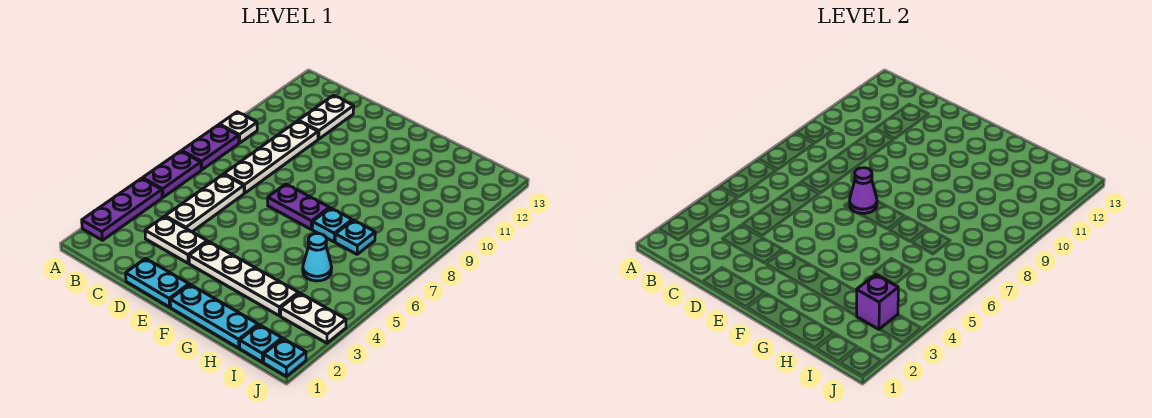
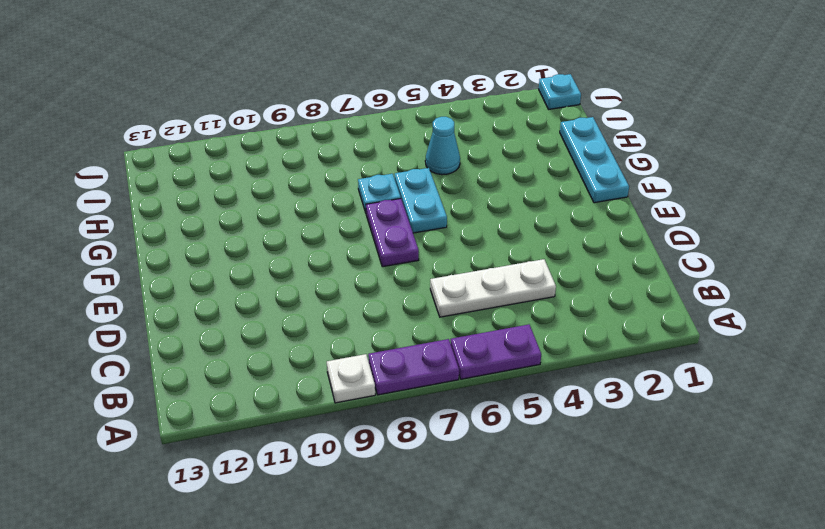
cyan 1x2 plate [395,168,447,233] -> cyan 1x2 plate moved to [126,258,189,307]
none -> purple 1x3 plate [82,178,162,240]
none -> white 1x2 plate [145,216,207,263]
none -> white 1x4 plate [224,121,318,193]

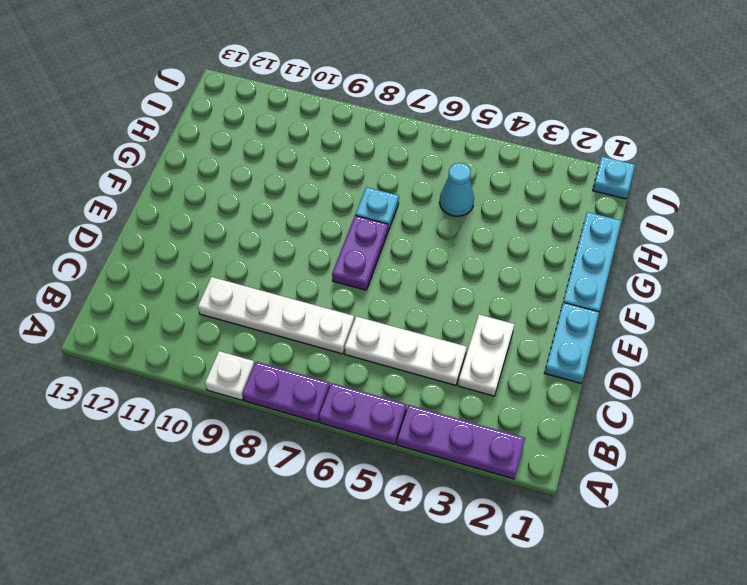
none -> white 1x2 plate [298,95,354,139]
none -> white 1x4 plate [189,241,298,316]
none -> cyan 1x1 plate [335,220,375,254]

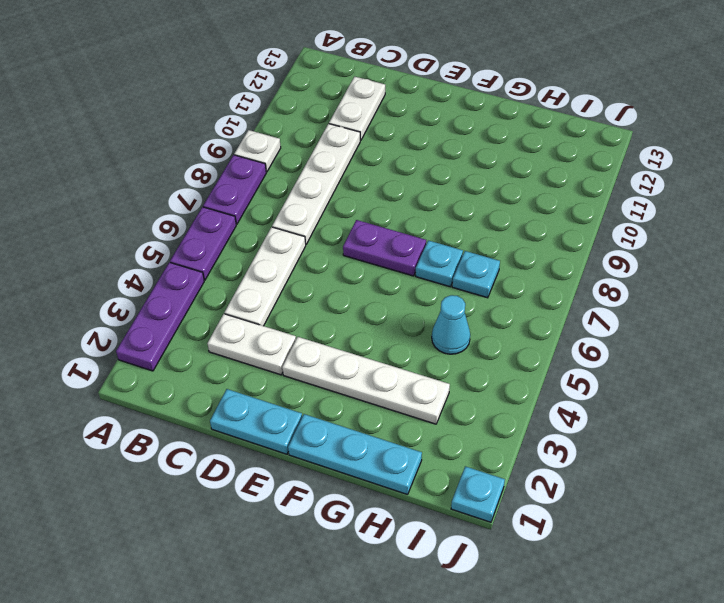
none -> cyan 1x1 plate [240,325,282,362]
none -> white 1x2 plate [281,293,346,343]
none -> purple 1x1 cone [850,168,877,213]

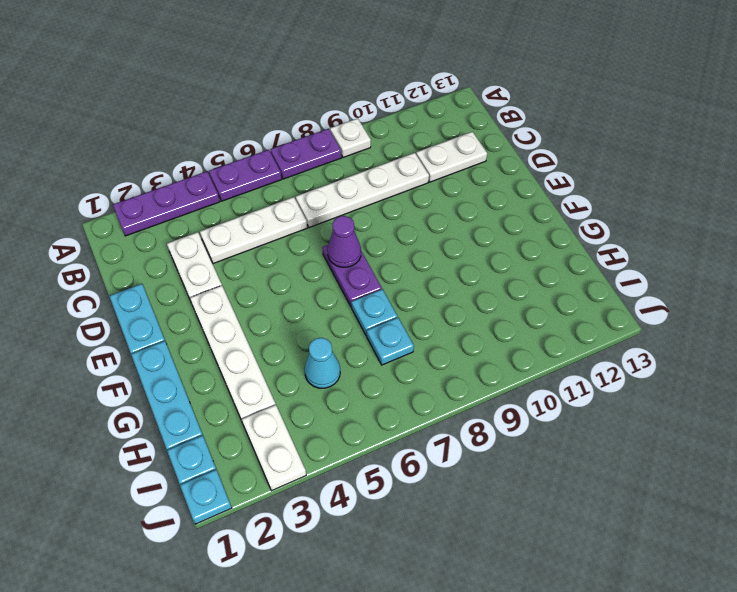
none -> purple 1x1 brick [857,275,898,329]

